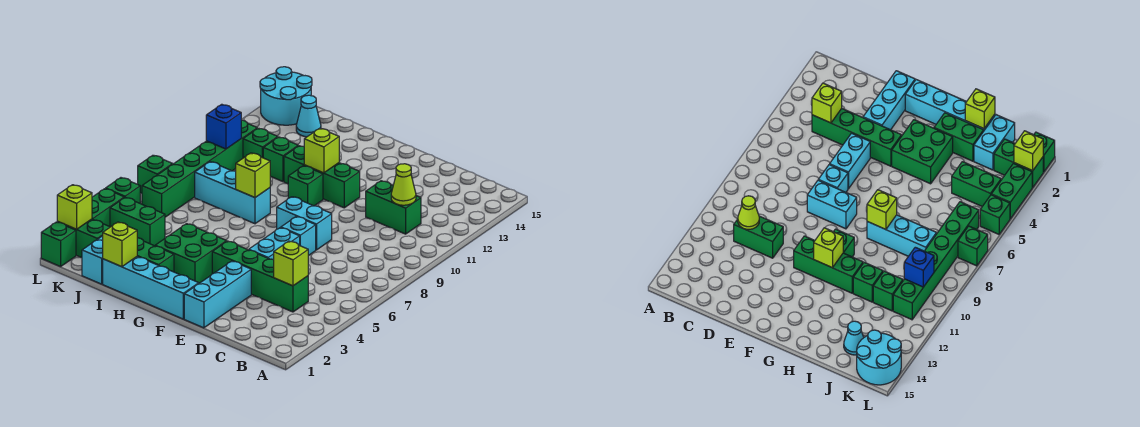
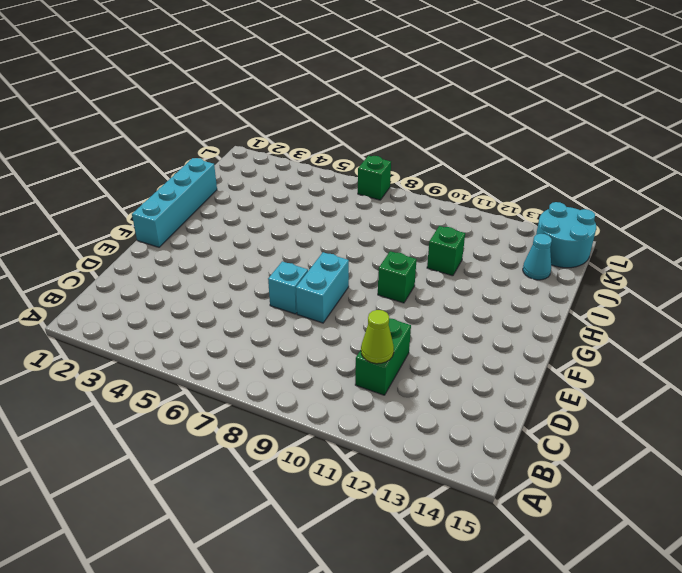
none -> green 1x4 brick [212,241,308,312]
none -> cyan 1x3 brick [184,261,251,328]
none -> cyan 1x2 brick [249,228,300,260]
none -> green 1x3 brick [284,146,360,208]

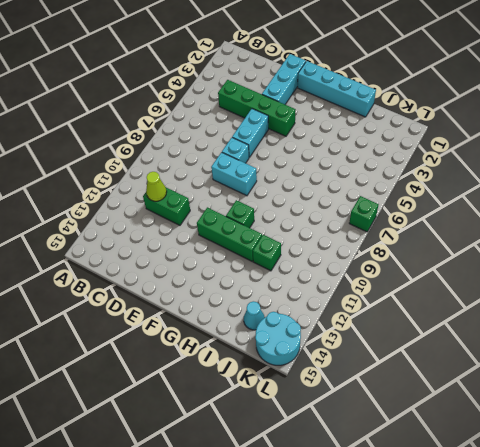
none -> green 2x2 brick [155,224,227,283]
none -> green 1x2 brick [137,238,174,272]
none -> cyan 1x3 brick [195,162,270,224]
none -> cyan 1x2 brick [82,236,103,284]

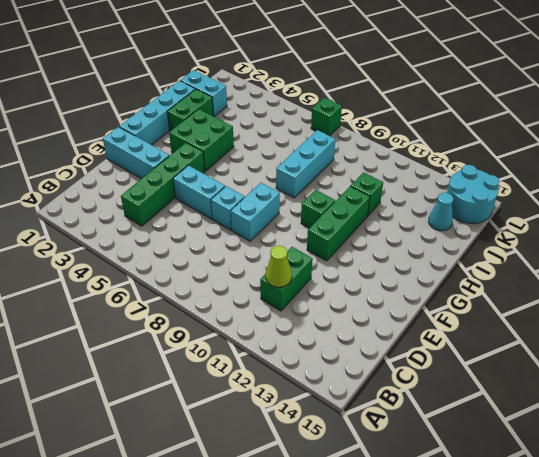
none -> green 1x2 brick [110,197,165,246]
none -> green 1x1 brick [243,128,278,158]
none -> green 1x2 brick [57,219,110,258]
none -> green 1x6 brick [142,120,257,217]

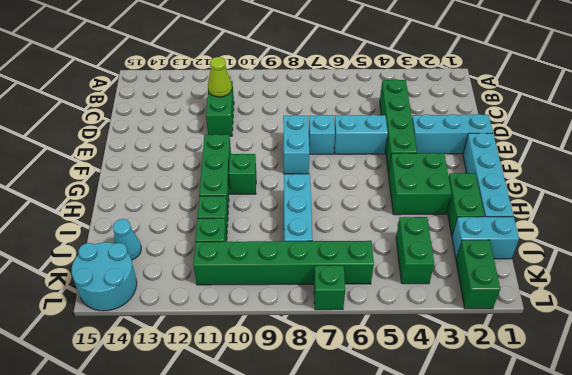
none -> green 1x1 brick [41,222,76,267]
none -> green 1x2 brick [92,189,124,227]
none -> green 1x1 brick [106,178,140,203]
none -> lime 1x1 brick [274,241,308,286]

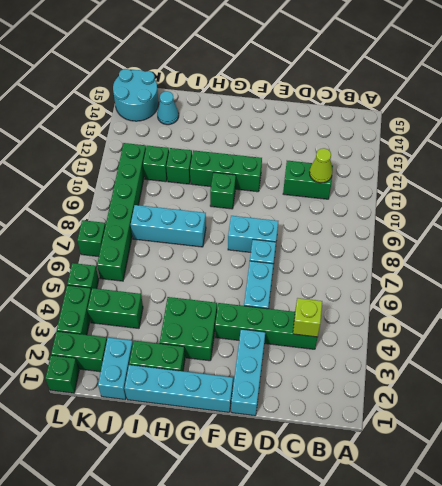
none -> lime 1x1 brick [304,128,339,173]
none -> lime 1x1 brick [236,153,270,198]
none -> lime 1x1 brick [103,222,137,267]
none -> blue 1x1 brick [206,104,241,149]

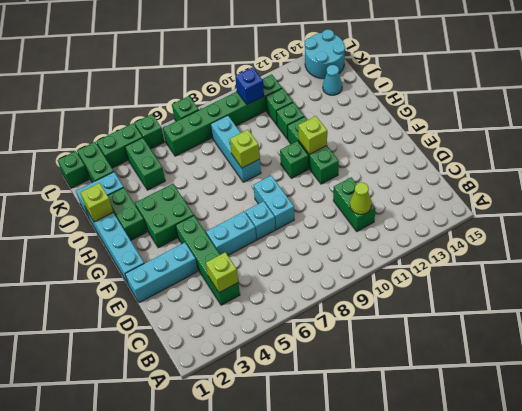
none -> lime 1x1 brick [57,185,92,229]

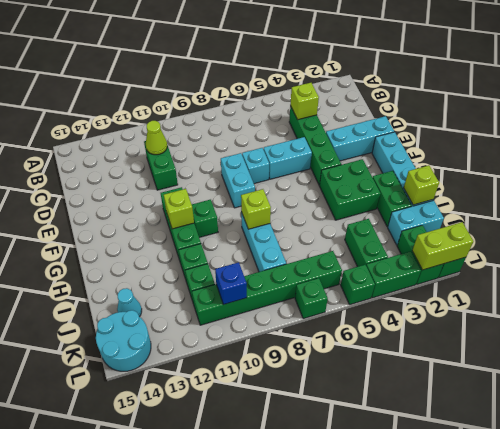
lime 1x2 brick [412,222,473,270] -> lime 1x1 brick [57,185,92,229]

